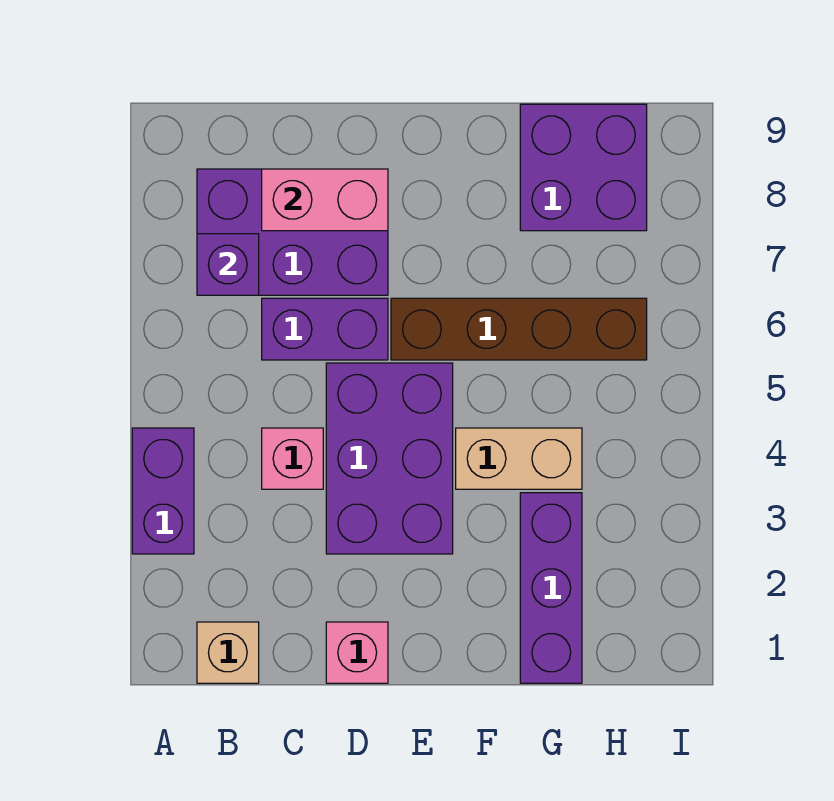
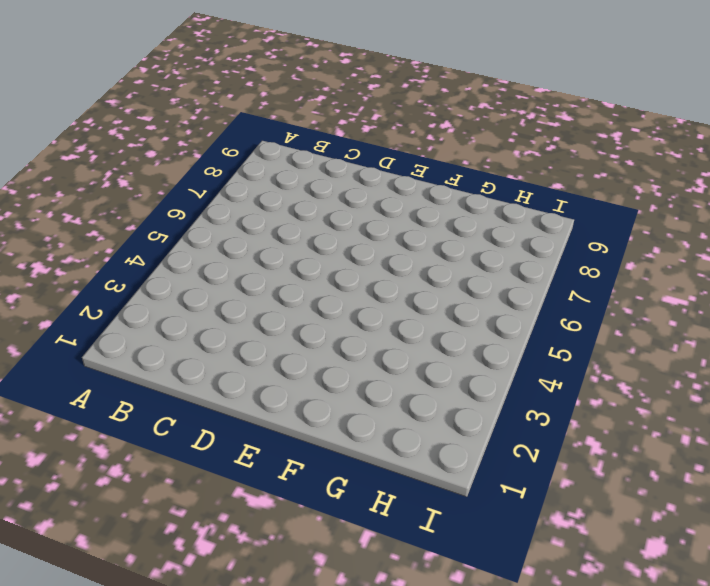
none -> purple 1x2 brick [132,428,194,554]
none -> tan 1x1 brick [197,622,259,683]
none -> purple 2x3 brick [197,169,388,295]

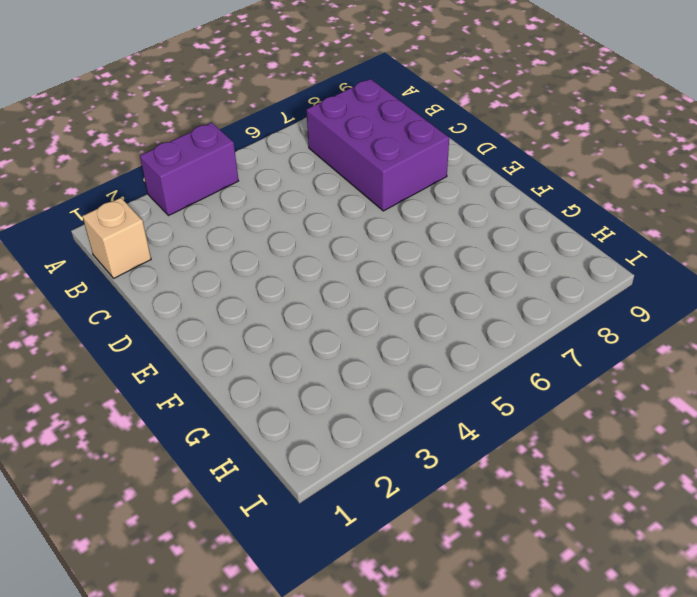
none -> pink 1x1 brick [262,428,323,489]
none -> purple 1x2 brick [262,298,388,360]
none -> pink 1x1 brick [326,622,388,683]

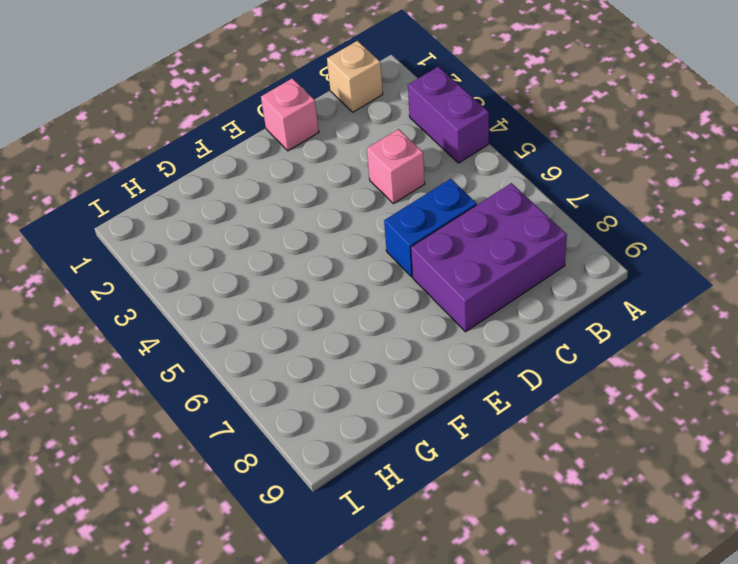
blue 1x2 brick [384,179,477,277] -> purple 1x2 brick [262,298,388,360]
none -> purple 2x3 brick [326,363,453,554]
none -> brown 1x4 brick [391,298,647,360]
none -> tan 1x2 brick [456,428,582,489]

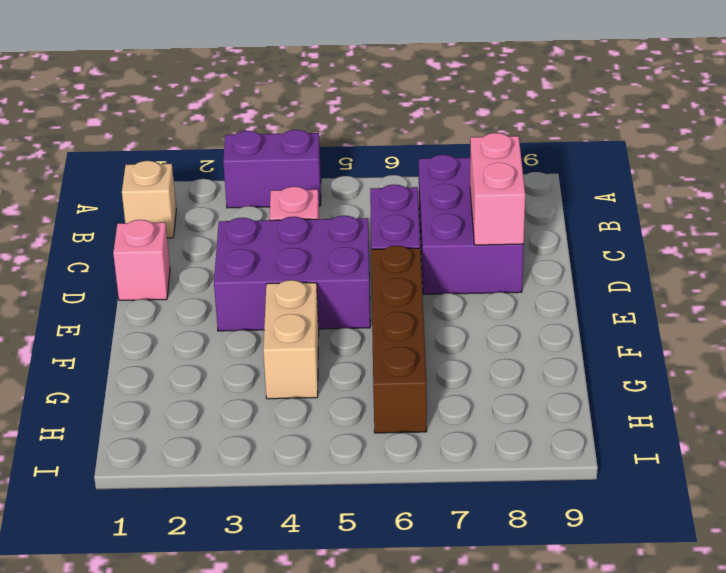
none -> purple 1x3 brick [520,493,582,683]
none -> purple 2x2 brick [520,104,647,231]
none -> purple 1x1 brick [197,234,259,295]

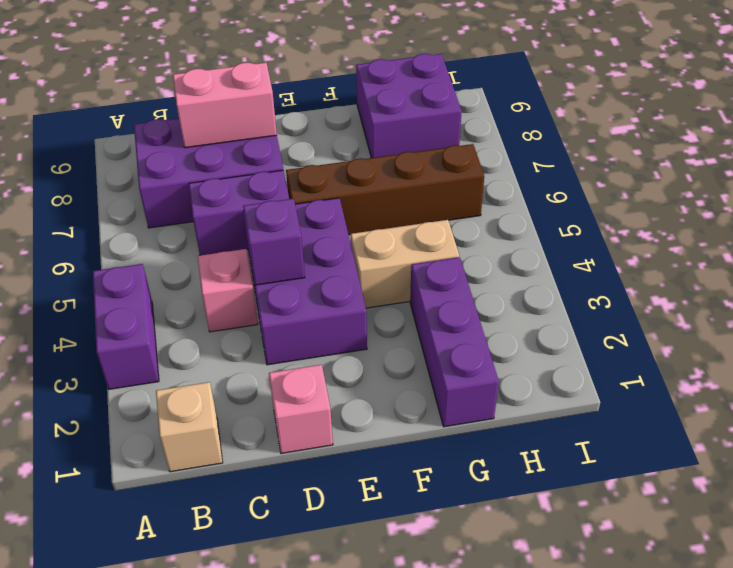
purple 1x1 brick [243,199,305,285] -> purple 1x1 brick moved to [197,234,259,295]

